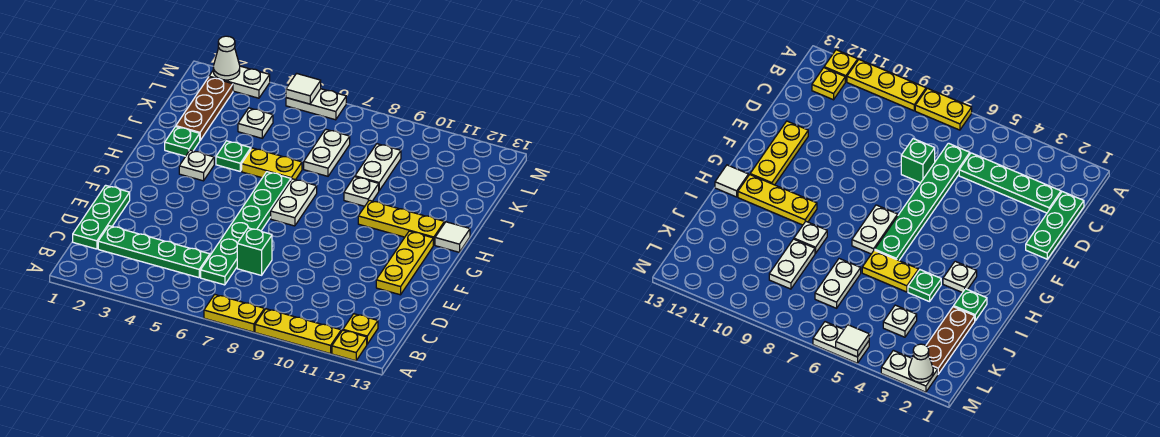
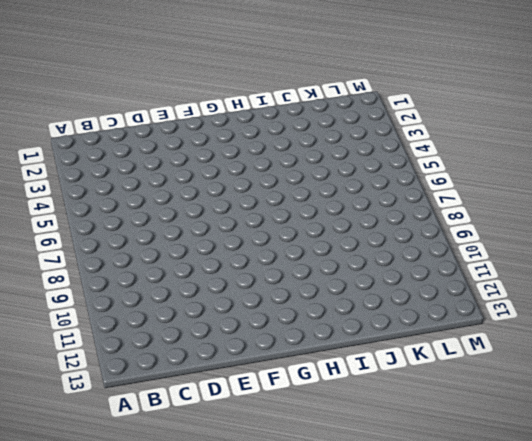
none -> yellow 1x2 plate [204,295,264,332]
none -> yellow 1x3 plate [255,309,341,354]
none -> yellow 1x1 plate [332,330,367,361]

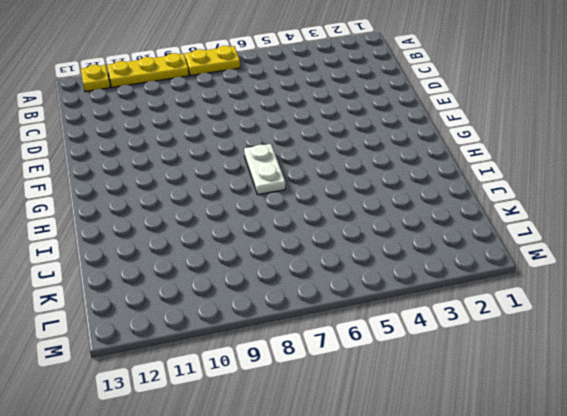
none -> yellow 1x1 plate [343,314,378,344]
none -> green 1x3 plate [73,185,130,249]
none -> green 1x4 plate [98,226,210,278]

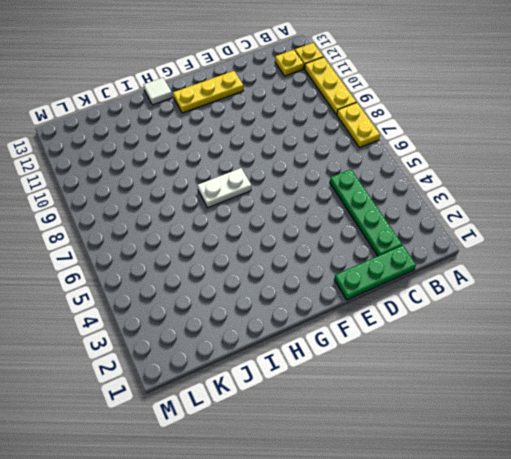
none -> green 1x6 plate [201,172,291,285]
none -> green 1x1 brick [237,228,272,275]
none -> white 1x1 plate [179,150,214,181]

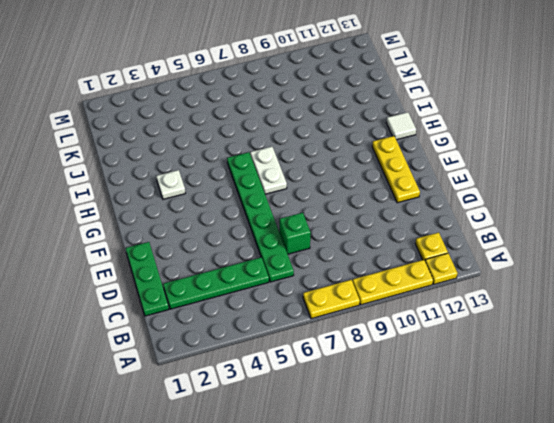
none -> yellow 1x3 plate [358,200,444,245]
none -> green 1x1 plate [165,127,200,156]
none -> green 1x1 plate [216,141,251,171]

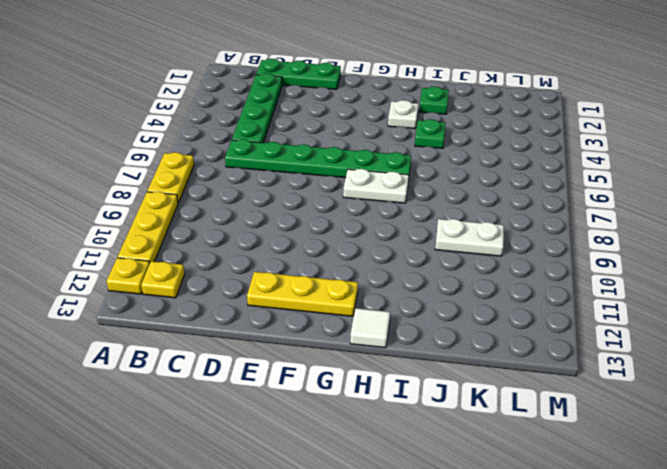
none -> green 1x1 brick [237,228,272,275]
none -> yellow 1x3 plate [358,200,444,245]
none -> yellow 1x2 plate [242,148,302,180]

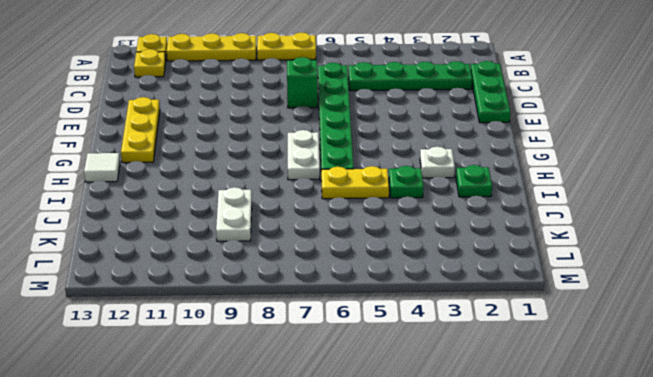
none -> yellow 1x3 plate [358,200,444,245]
none -> white 1x1 plate [344,177,379,206]
none -> brown 1x3 plate [176,77,233,140]

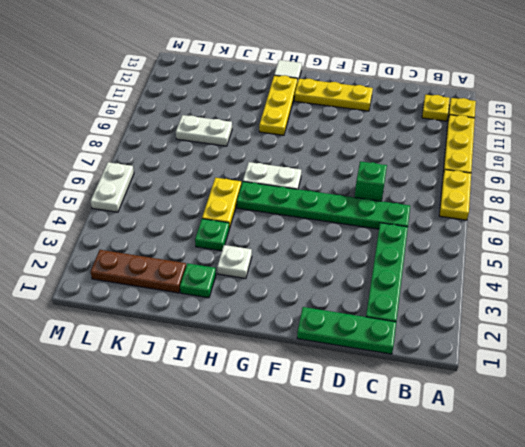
none -> white 1x1 plate [344,177,379,206]
none -> white 1x2 plate [304,129,350,176]
none -> white 1x1 plate [238,108,273,138]

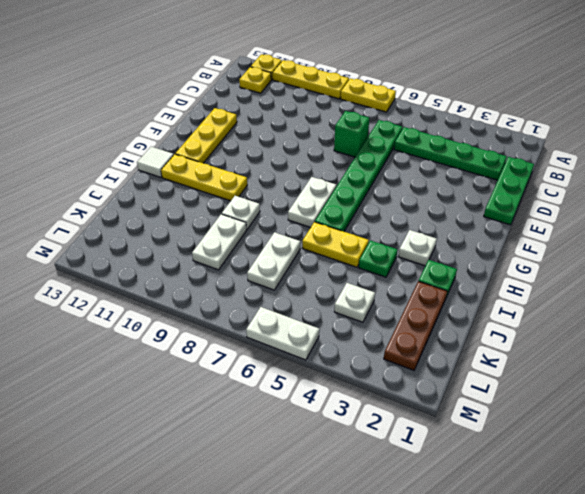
none -> white 1x2 plate [209,66,270,98]
none -> white 1x1 cone [213,36,240,80]
none -> white 1x1 tile [286,73,321,104]

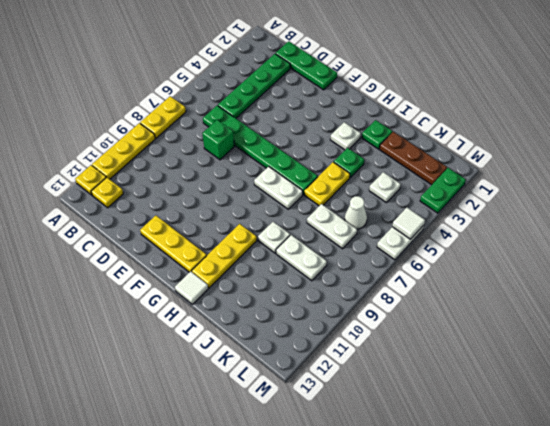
white 1x1 cone [345,196,367,229] -> white 1x1 cone moved to [213,36,240,80]
green 1x2 plate [420,168,466,213] -> white 1x2 plate [209,66,270,98]

